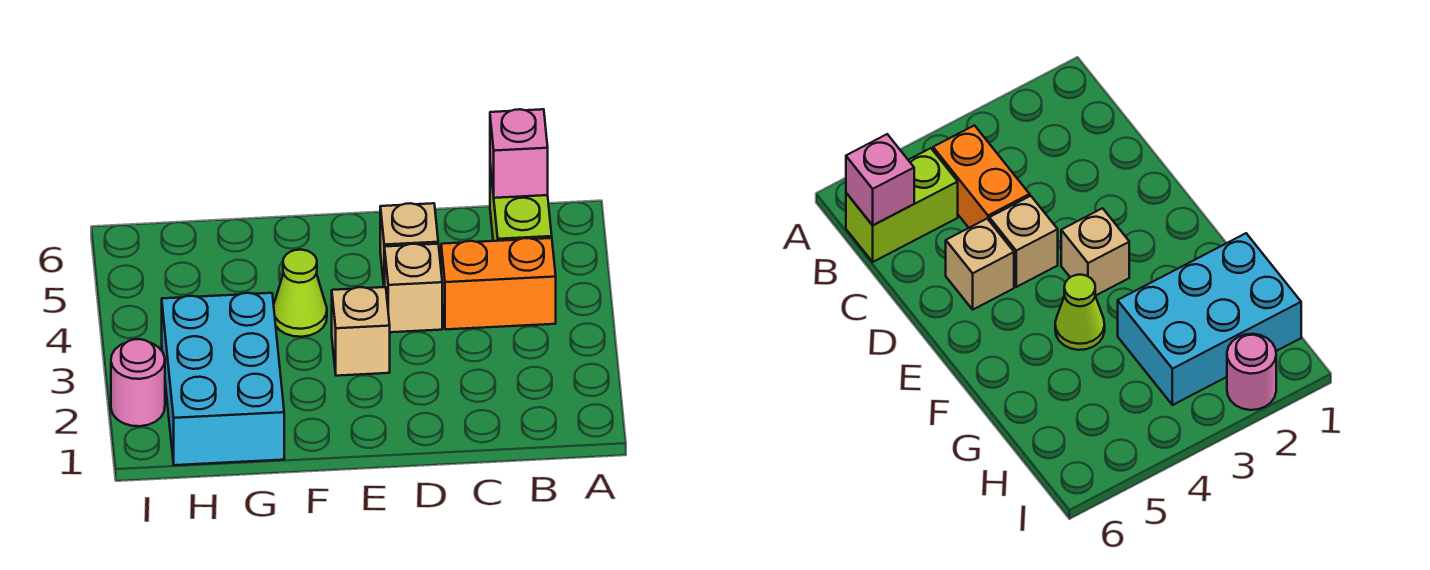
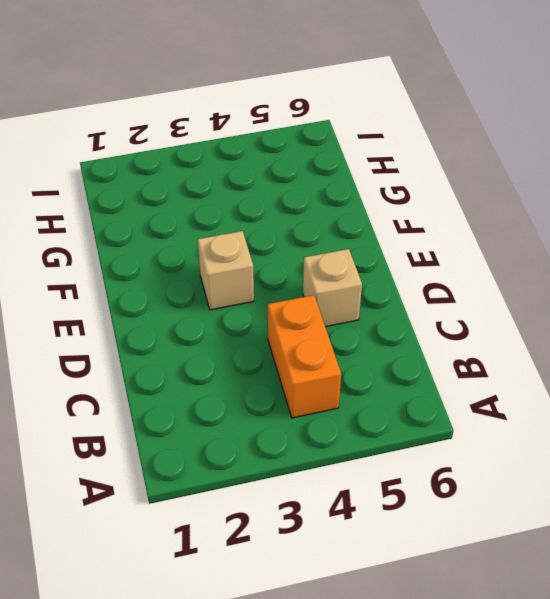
none -> lime 1x2 brick [490,166,552,241]
none -> tan 1x1 brick [385,244,442,332]

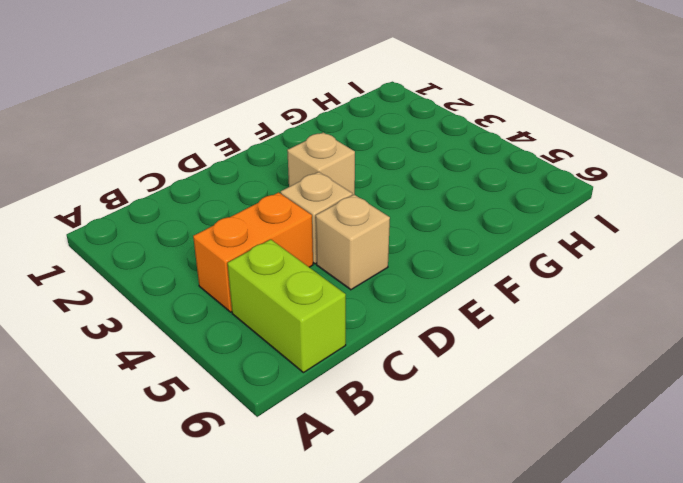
none -> lime 1x1 cone [274,250,327,337]
none -> cyan 2x3 brick [162,293,284,465]

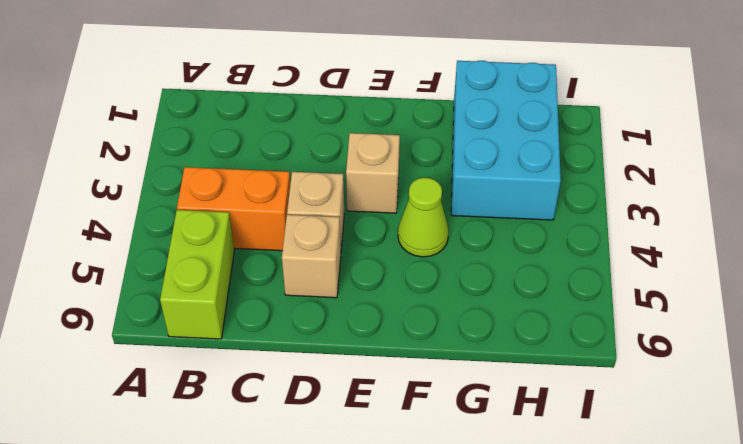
none -> pink 1x1 round brick [111,339,165,426]
none -> pink 1x1 brick [490,109,548,198]

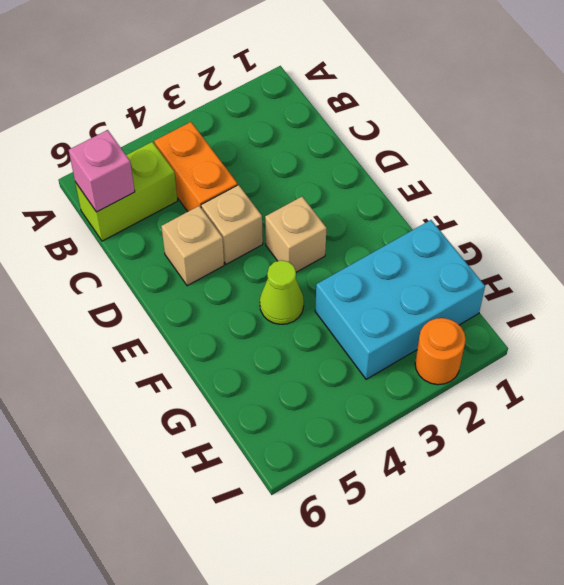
orange 1x1 round brick [415,318,466,385] -> pink 1x1 round brick [111,339,165,426]

